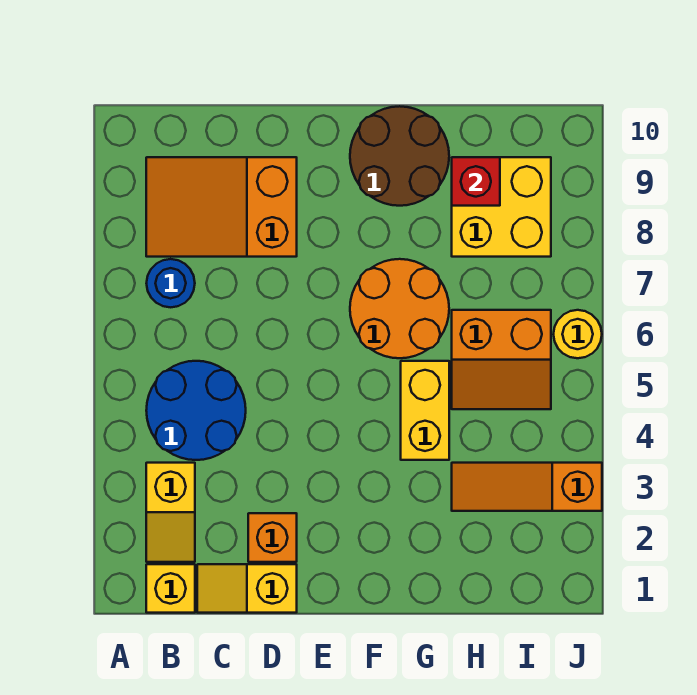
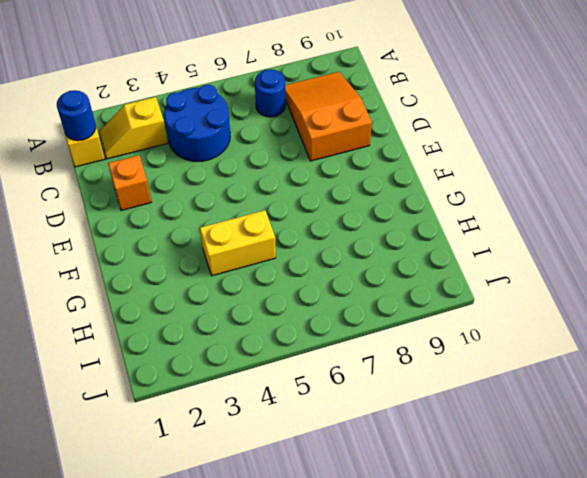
blue 1x1 round brick [57,90,96,141] -> none
none -> yellow 1x2 slope [197,564,297,613]
none -> orange 2x2 round brick [350,259,449,358]
none -> brown 2x2 round brick [350,106,449,206]

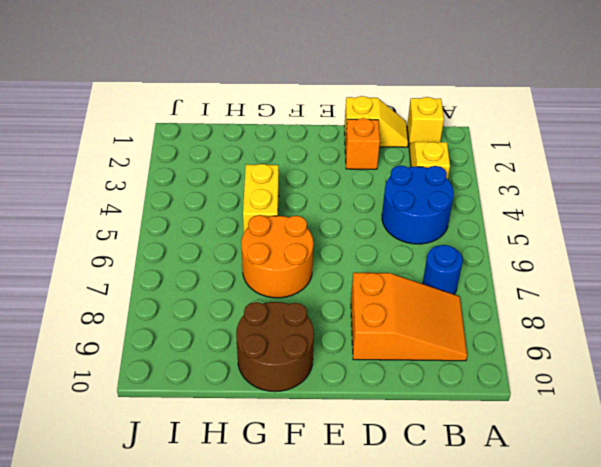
none -> orange 1x3 slope [452,463,602,511]
none -> orange 2x2 slope [452,310,551,409]
none -> yellow 2x2 brick [452,157,551,257]

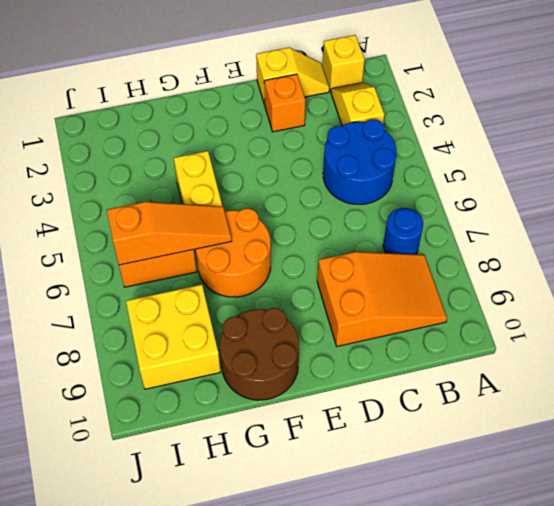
orange 1x3 slope [107,202,232,265] -> orange 1x3 slope moved to [452,463,602,511]
none -> yellow 1x1 round brick [553,310,602,358]
none -> red 1x1 brick [452,157,500,206]

